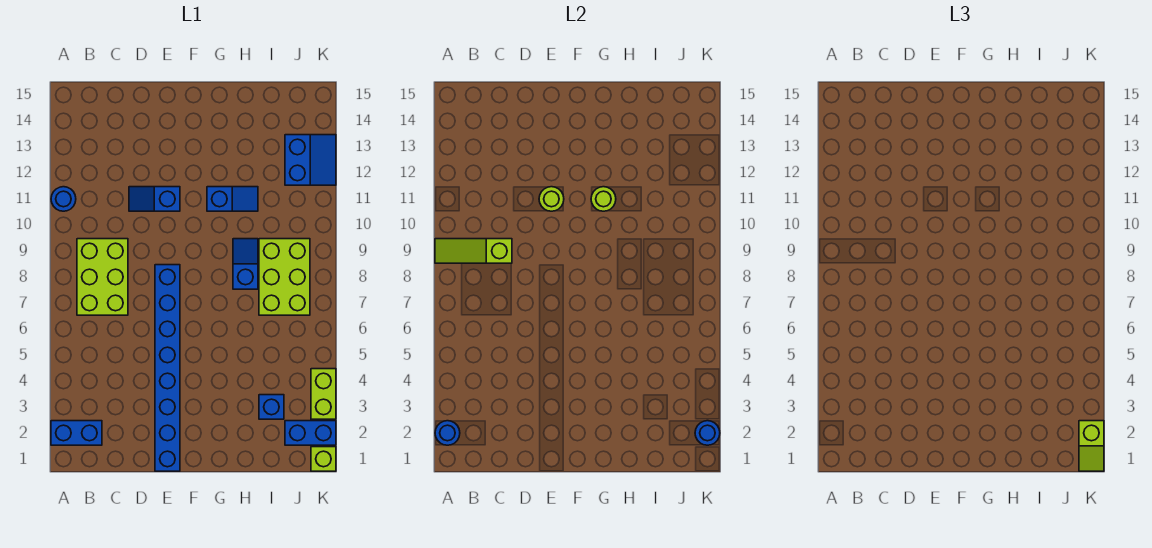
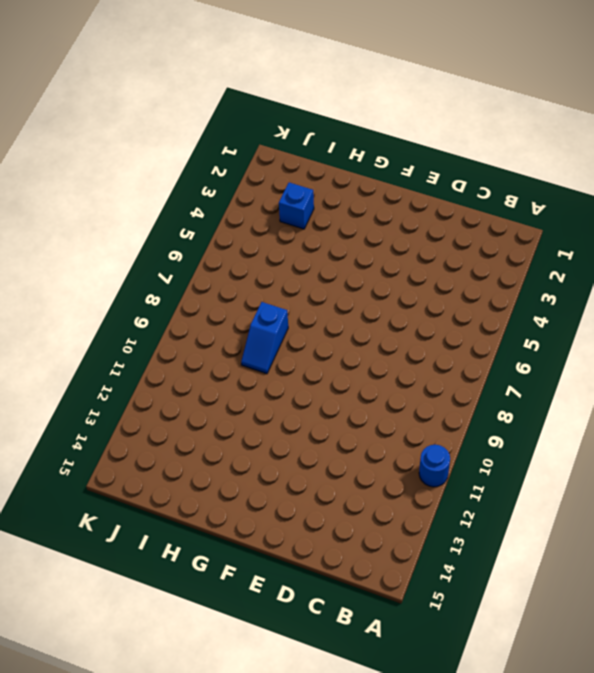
none -> blue 1x2 brick [51,421,102,445]
none -> lime 2x3 brick [77,239,128,315]
none -> blue 1x2 slope [129,187,180,211]

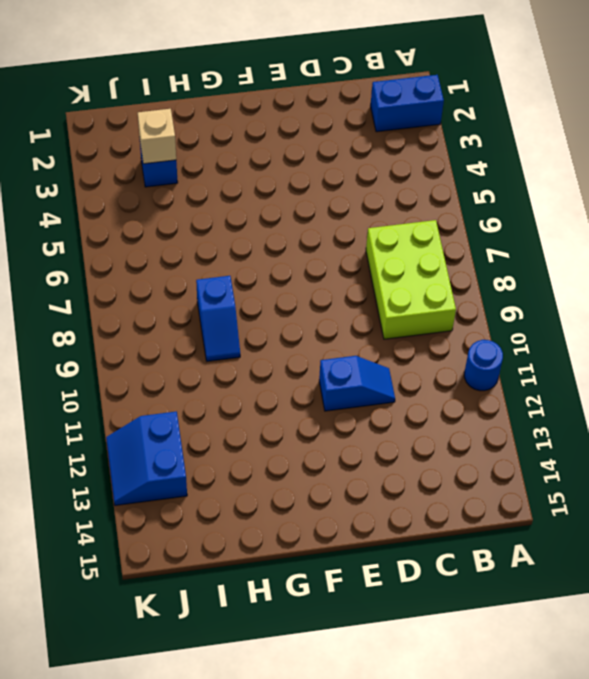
tan 1x1 brick [138,109,176,164] -> none
none -> blue 1x8 brick [155,265,180,471]
none -> blue 1x2 slope [207,187,258,211]
none -> lime 2x3 brick [259,239,310,315]

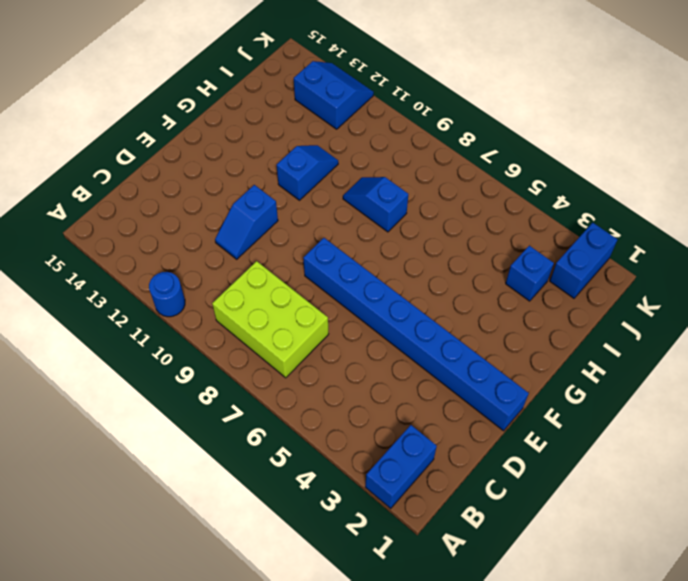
none -> lime 2x3 brick [259,239,310,315]
none -> lime 1x1 brick [311,447,336,471]
none -> lime 1x2 brick [311,369,336,419]

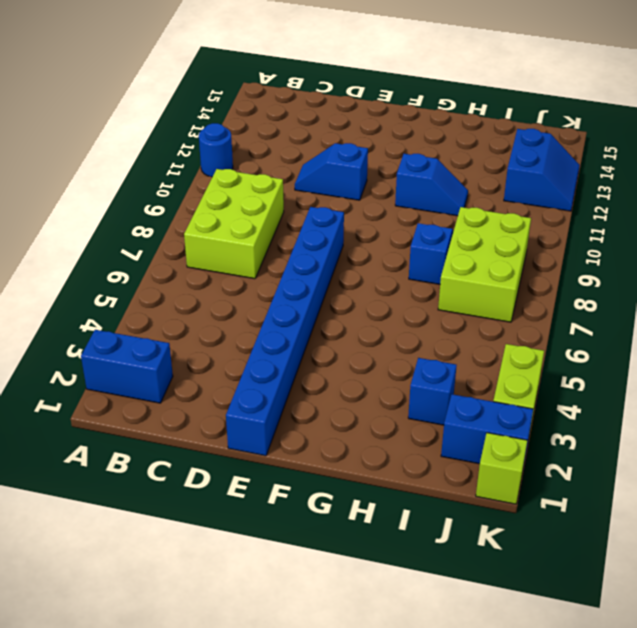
none -> blue 1x1 round brick [435,421,460,445]
none -> lime 1x3 slope [435,239,512,263]
none -> lime 1x1 round brick [539,187,564,211]

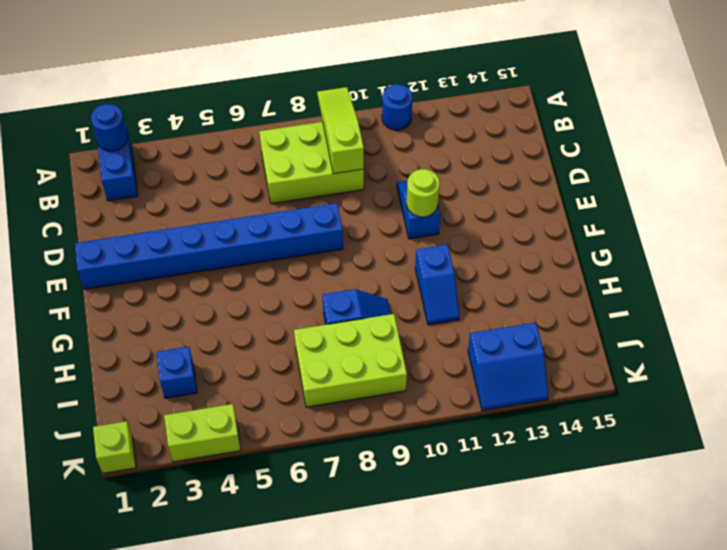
none -> blue 1x2 brick [285,421,336,445]
none -> lime 1x1 round brick [591,187,616,211]
none -> blue 1x1 round brick [695,421,720,445]

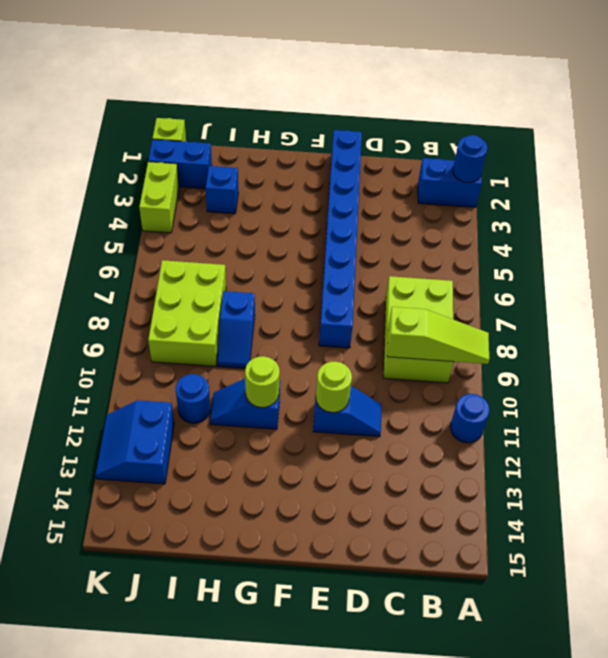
blue 1x1 round brick [176,374,210,423] -> blue 1x1 round brick moved to [695,421,720,445]
none -> lime 1x2 slope [1079,421,1104,471]

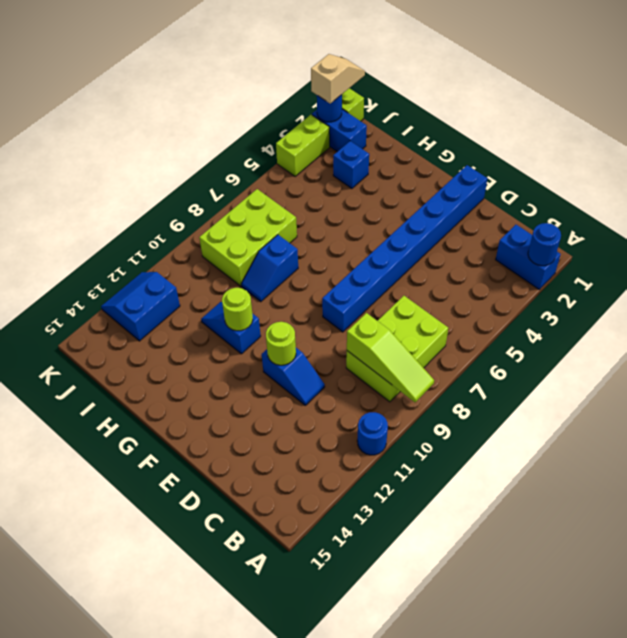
tan 1x2 slope [311,54,365,103] -> lime 1x2 slope [1079,421,1104,471]

